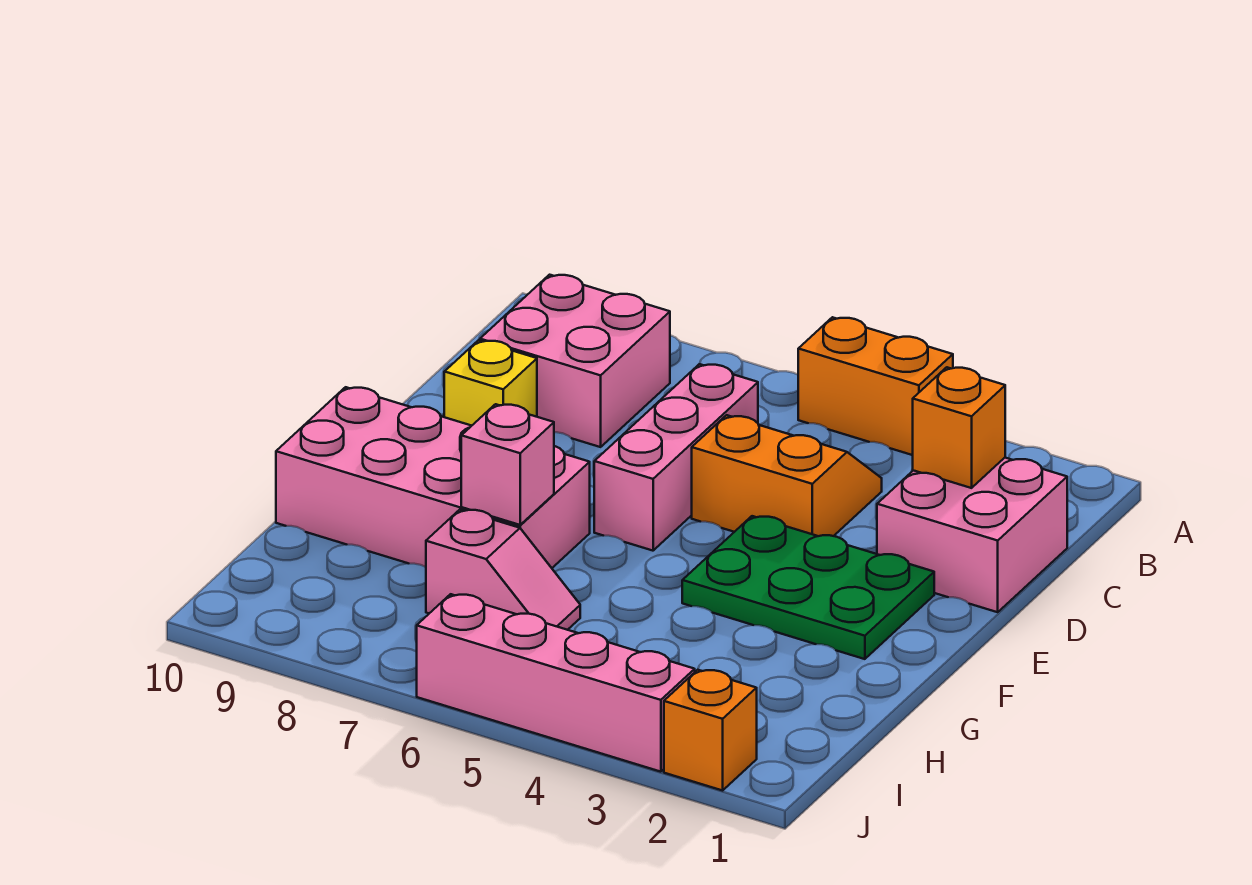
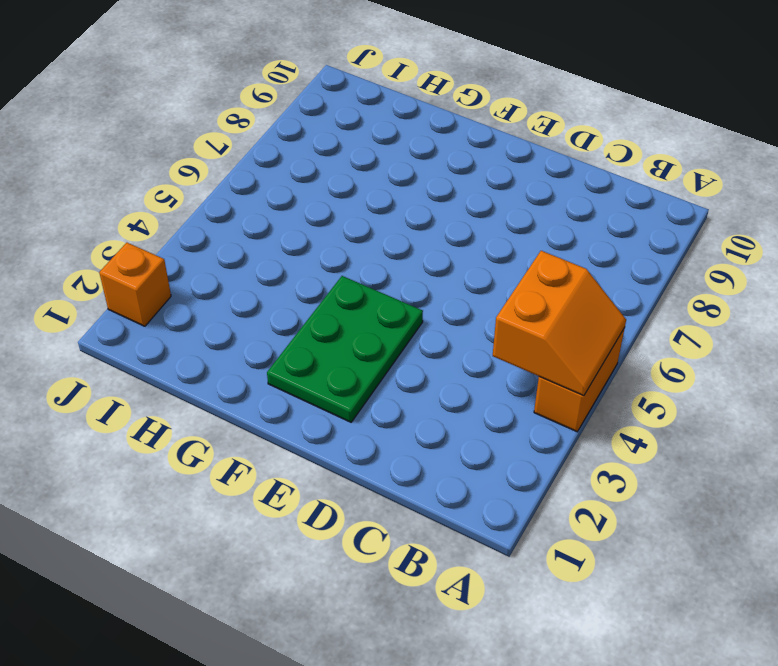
orange 2x2 slope [493,251,626,396] -> orange 2x2 slope moved to [692,415,882,536]
none -> pink 2x2 brick [480,275,670,447]
none -> pink 2x2 brick [877,458,1067,612]
none -> pink 1x3 brick [594,364,758,551]

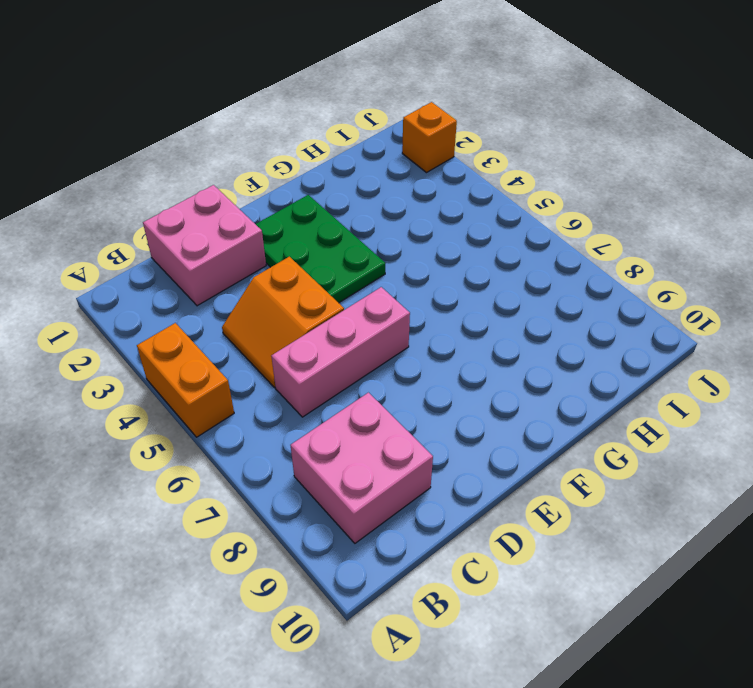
none -> yellow 1x1 brick [444,340,537,426]
none -> pink 2x4 brick [276,387,590,568]
none -> pink 1x2 slope [426,510,580,630]

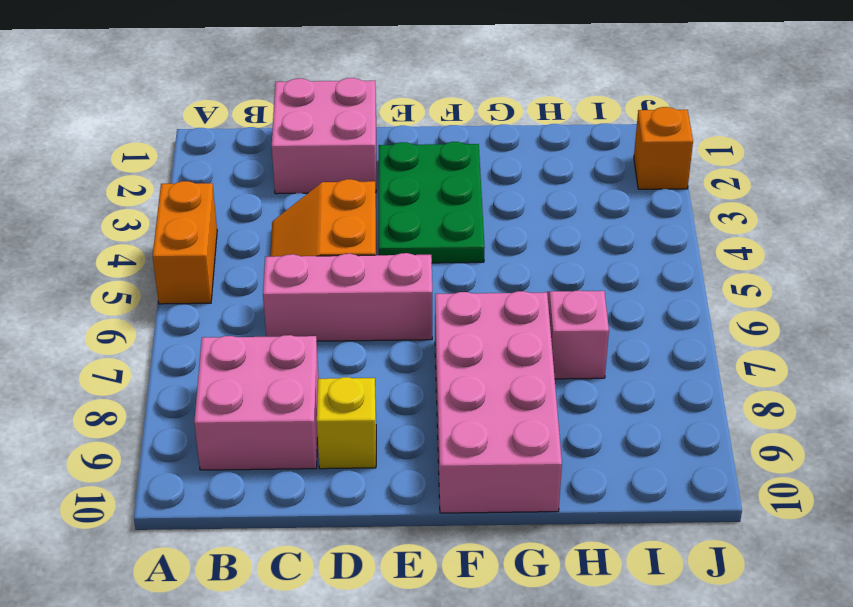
none -> pink 1x4 brick [417,594,695,772]
none -> orange 1x1 brick [913,367,1005,488]
none -> pink 1x1 brick [461,404,554,525]

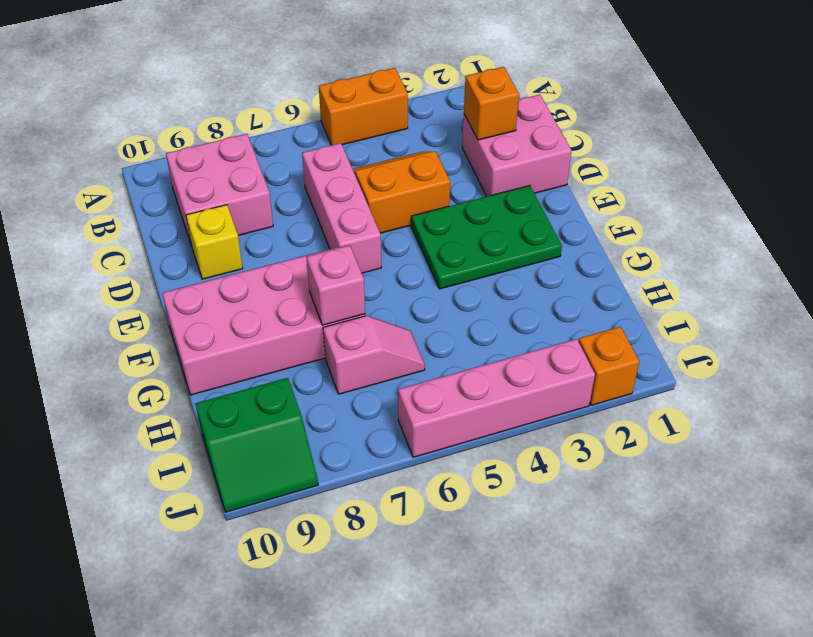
green 2x2 slope [196,378,318,512] -> none

